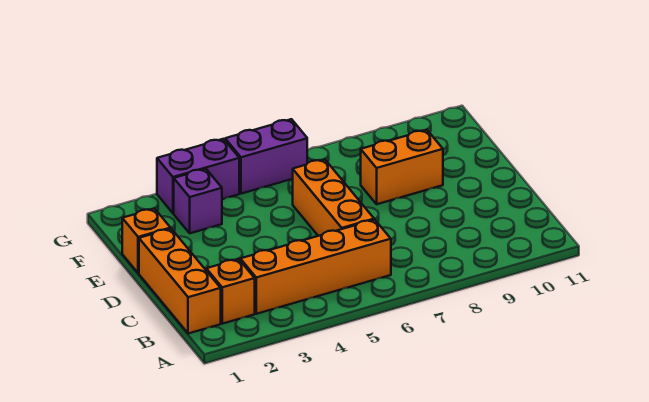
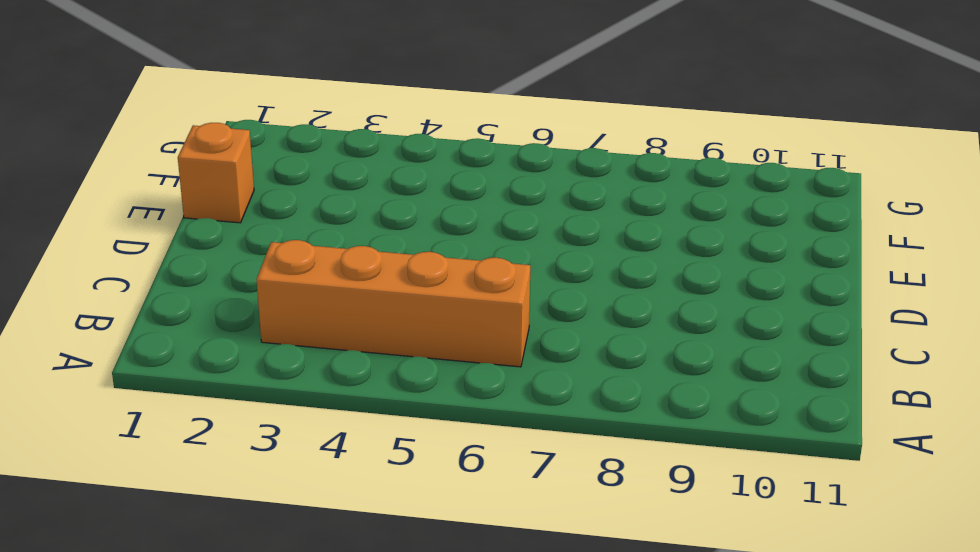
none -> orange 1x3 brick [139,229,221,334]
none -> orange 1x1 brick [206,259,255,324]

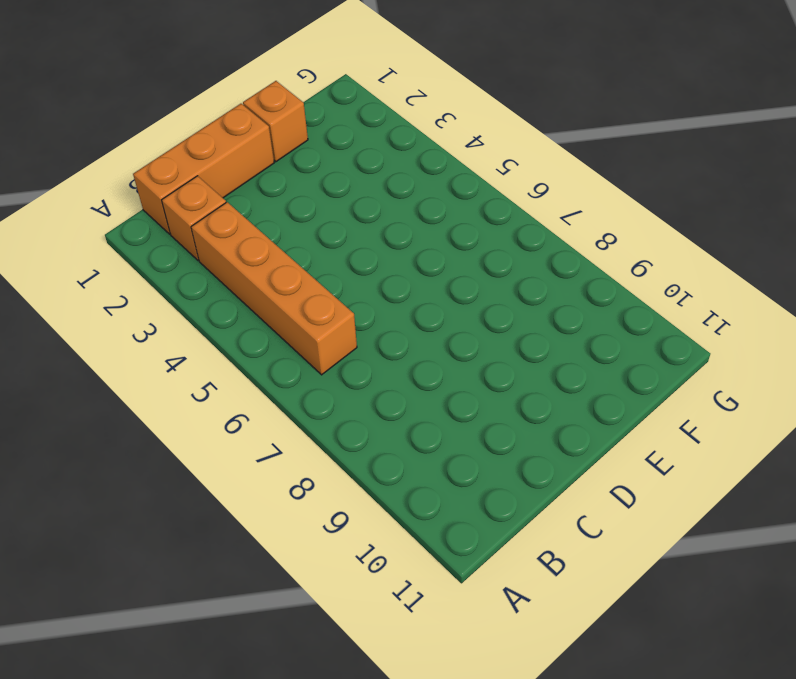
none -> orange 1x3 brick [293,159,374,236]
none -> orange 1x2 brick [361,130,443,204]

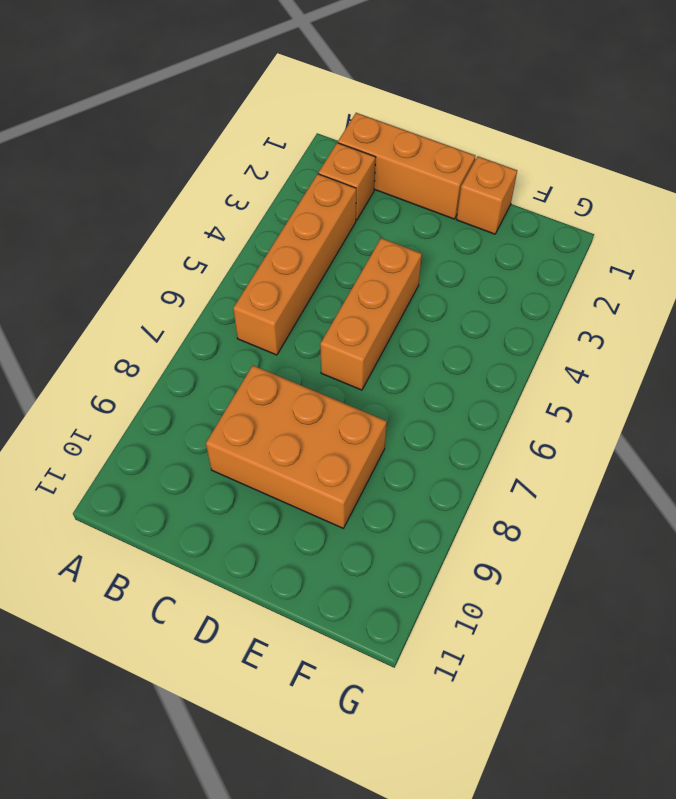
orange 2x3 brick [206,365,387,528] -> orange 1x2 brick [361,130,443,204]
orange 1x3 brick [320,238,422,390] -> orange 1x3 brick turned to [293,159,374,236]
none -> purple 1x1 brick [174,169,222,233]
none -> purple 1x2 brick [157,139,239,213]

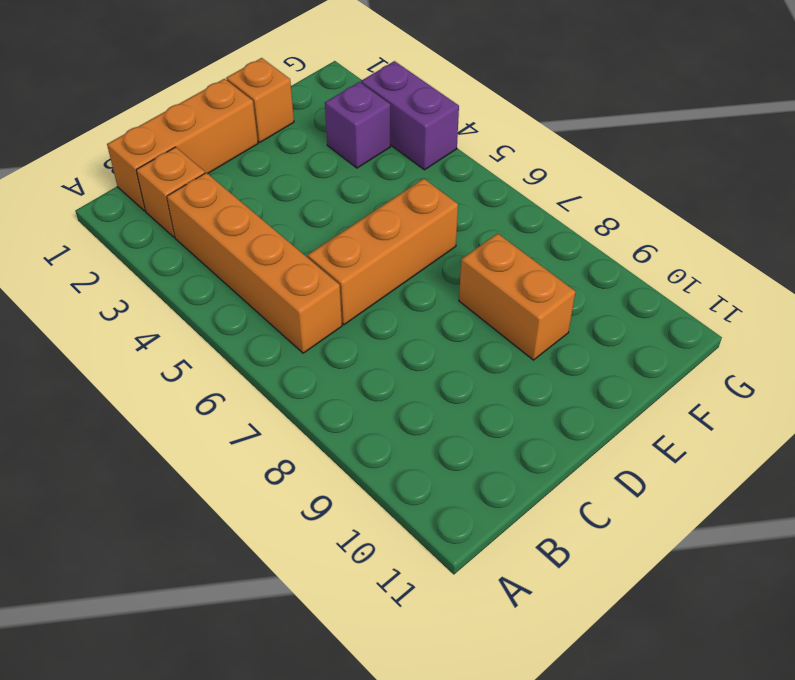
none -> purple 1x2 brick [225,119,307,194]

